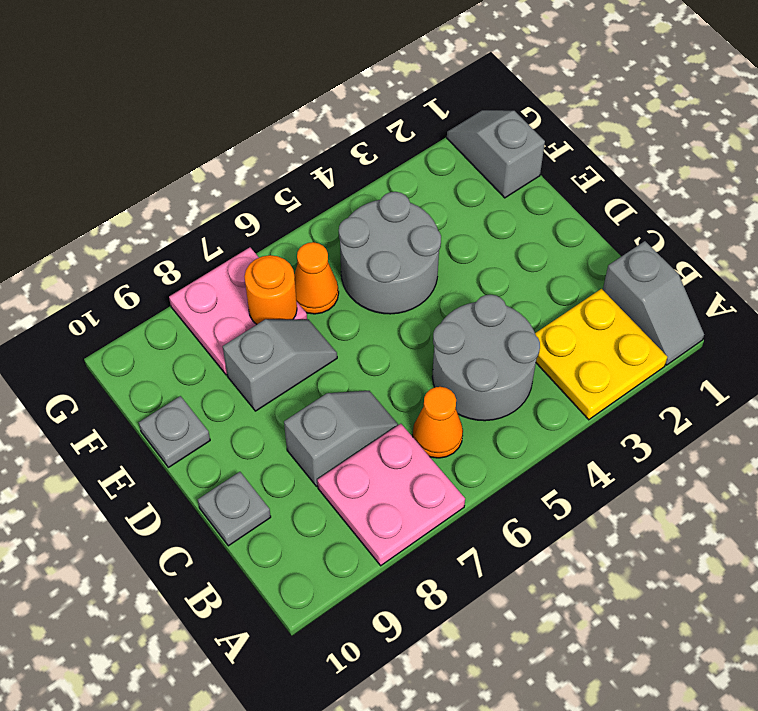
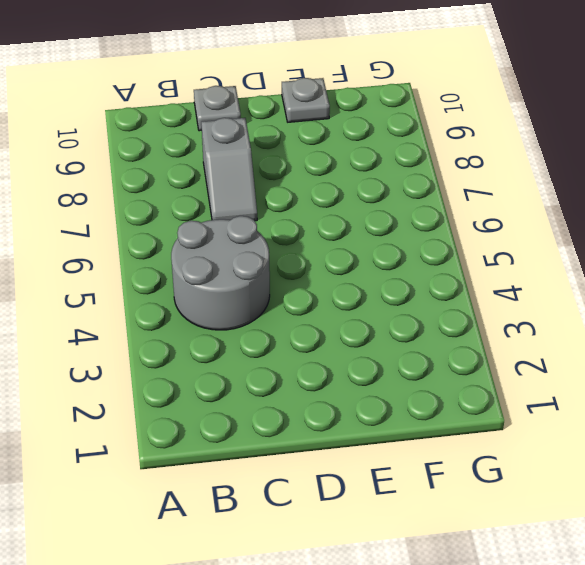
none -> grey 1x2 slope [603,241,704,365]
none -> yellow 2x2 plate [535,289,667,420]
none -> pink 2x2 plate [317,424,465,566]

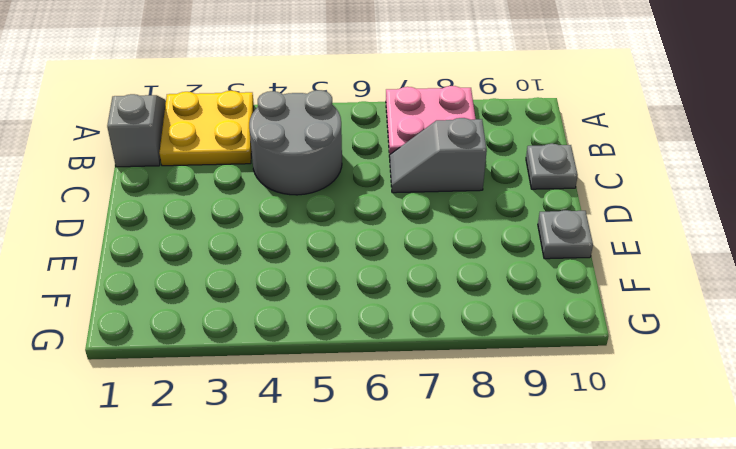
none -> orange 1x1 cone [413,387,463,458]
none -> grey 2x2 round brick [339,192,441,314]
none -> grey 1x2 slope [223,319,337,411]

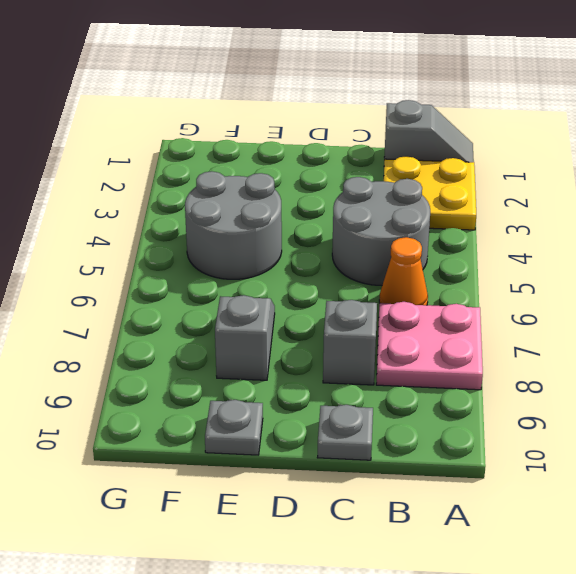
none -> grey 1x2 slope [447,110,545,198]
none -> orange 1x1 cone [294,242,339,314]
none -> pink 2x2 plate [169,247,307,375]

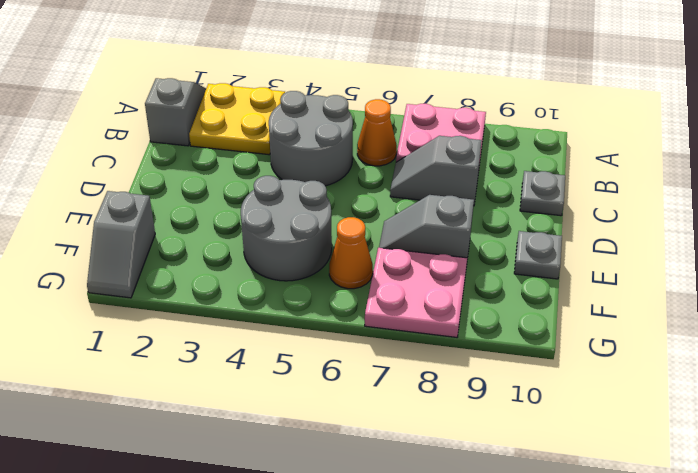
none -> orange 1x1 round brick [244,255,297,324]

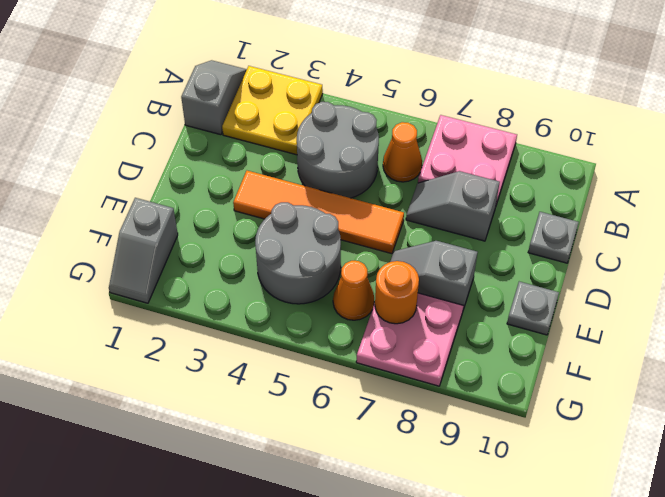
orange 1x4 tile [233,171,404,254] -> none

